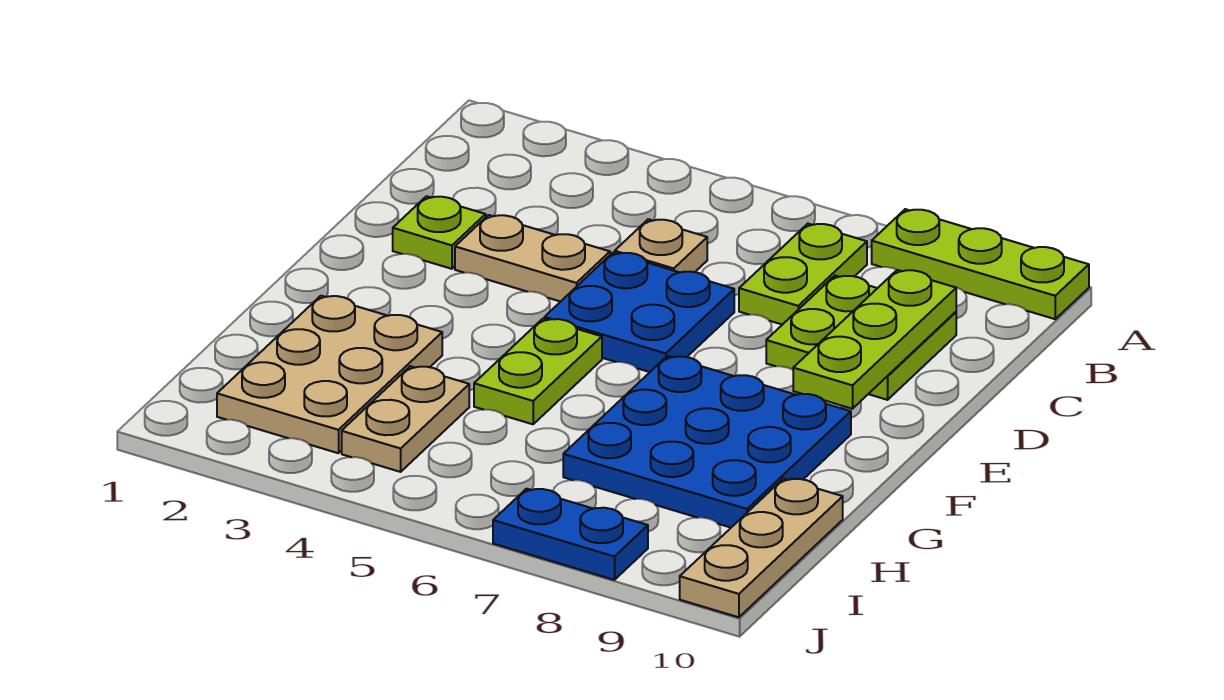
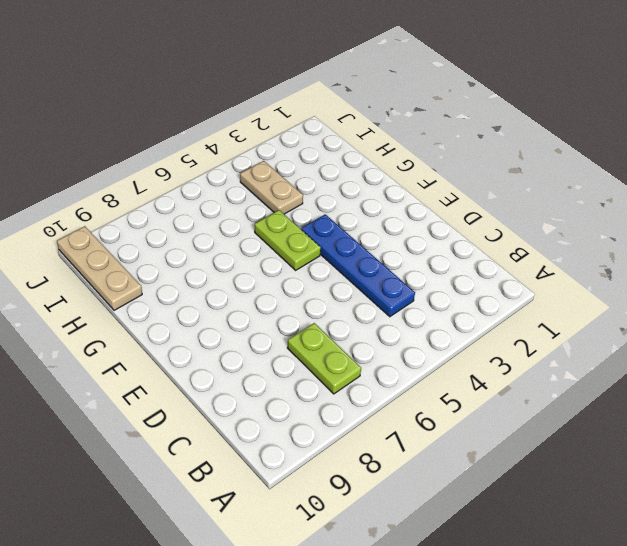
blue 1x4 plate [301,214,415,317] -> tan 1x2 plate [455,215,610,302]
none -> lime 1x3 plate [872,209,1089,319]
none -> tan 1x1 plate [615,219,707,272]
none -> lime 2x2 plate [766,276,956,400]

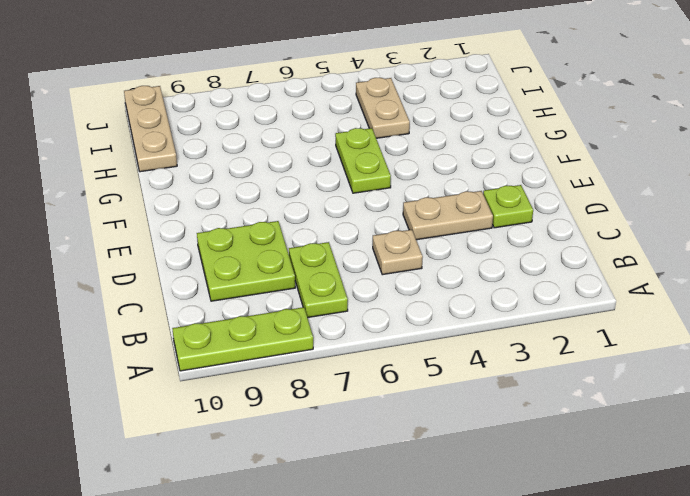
none -> blue 2x2 plate [544,252,734,372]
none -> blue 3x3 plate [563,356,851,528]
none -> tan 2x3 plate [217,296,442,453]

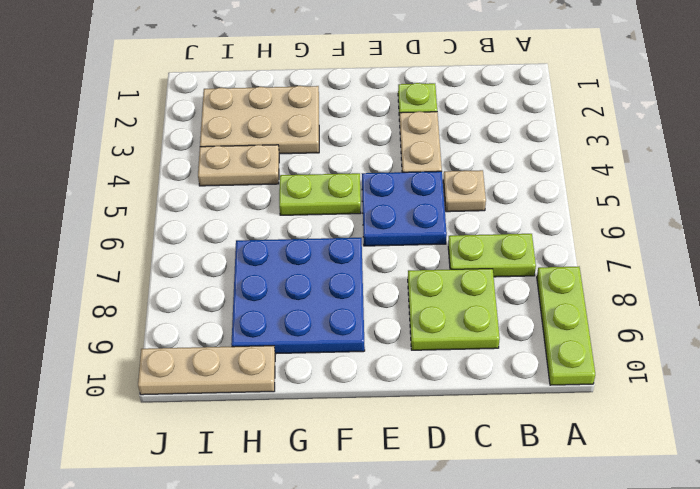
none -> blue 1x2 plate [493,489,648,580]
none -> lime 1x3 plate [793,270,956,409]

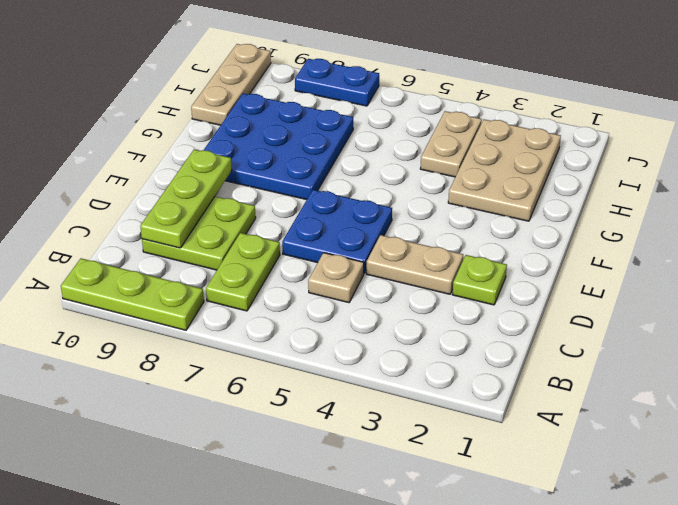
none -> lime 1x2 plate [474,319,602,424]

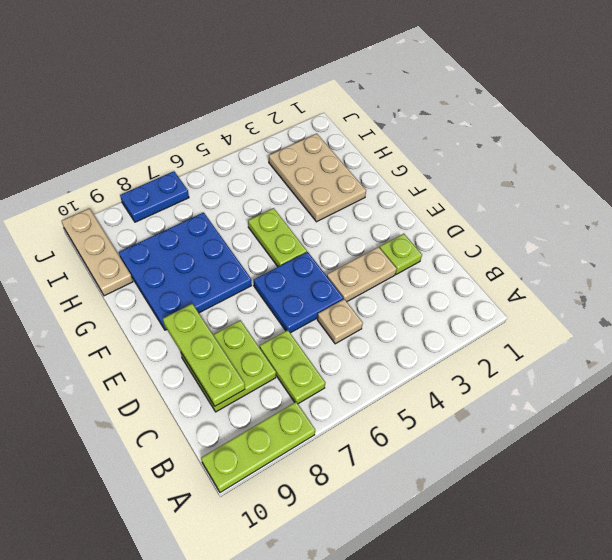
none -> tan 1x2 plate [342,366,469,472]

